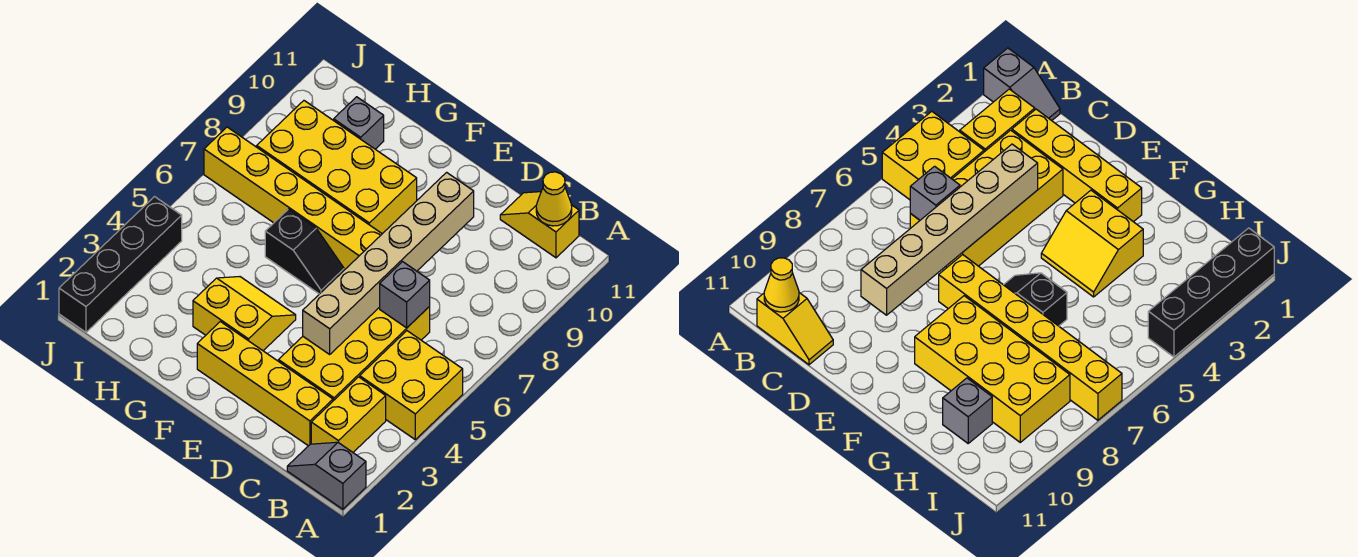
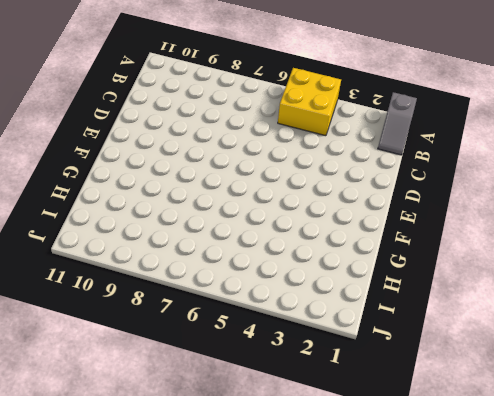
none -> yellow 1x2 brick [311,377,386,452]
none -> yellow 1x2 slope [500,192,579,258]
none -> yellow 1x4 brick [197,322,333,446]

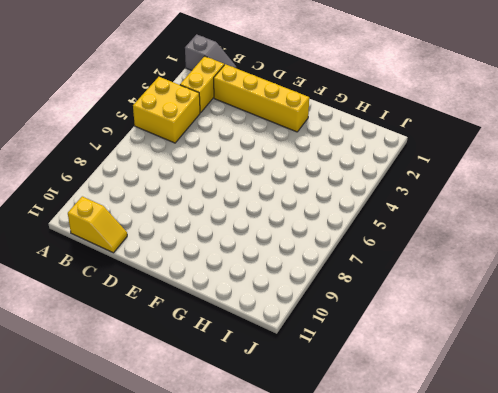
none -> yellow 2x4 brick [278,306,430,401]
none -> yellow 1x6 brick [204,127,382,270]
none -> yellow 2x2 slope [193,277,296,351]

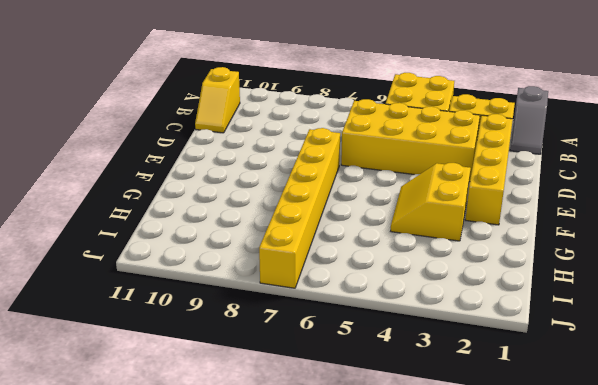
none -> black 1x2 slope [265,209,344,294]
none -> yellow 2x4 brick [257,101,417,234]
none -> grey 1x1 brick [334,97,384,149]

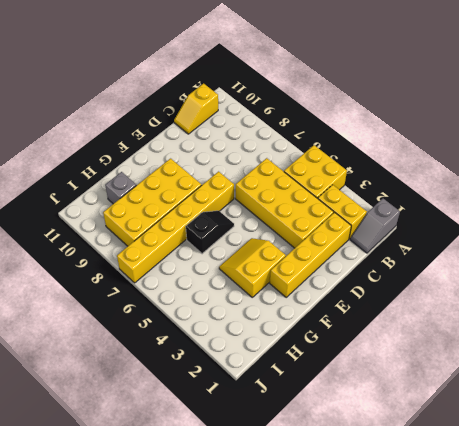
none -> black 1x4 brick [59,197,182,332]
none -> yellow 1x1 cone [536,172,572,226]
none -> grey 1x1 brick [380,262,430,328]

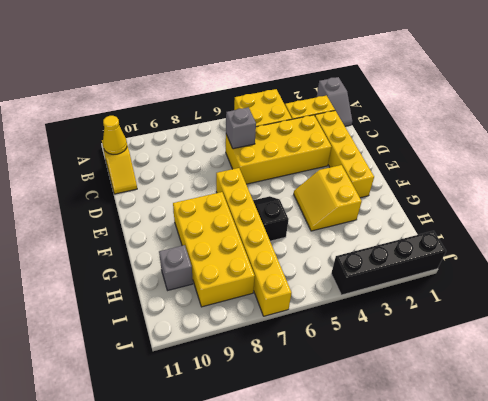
none -> tan 1x6 brick [303,172,474,354]

